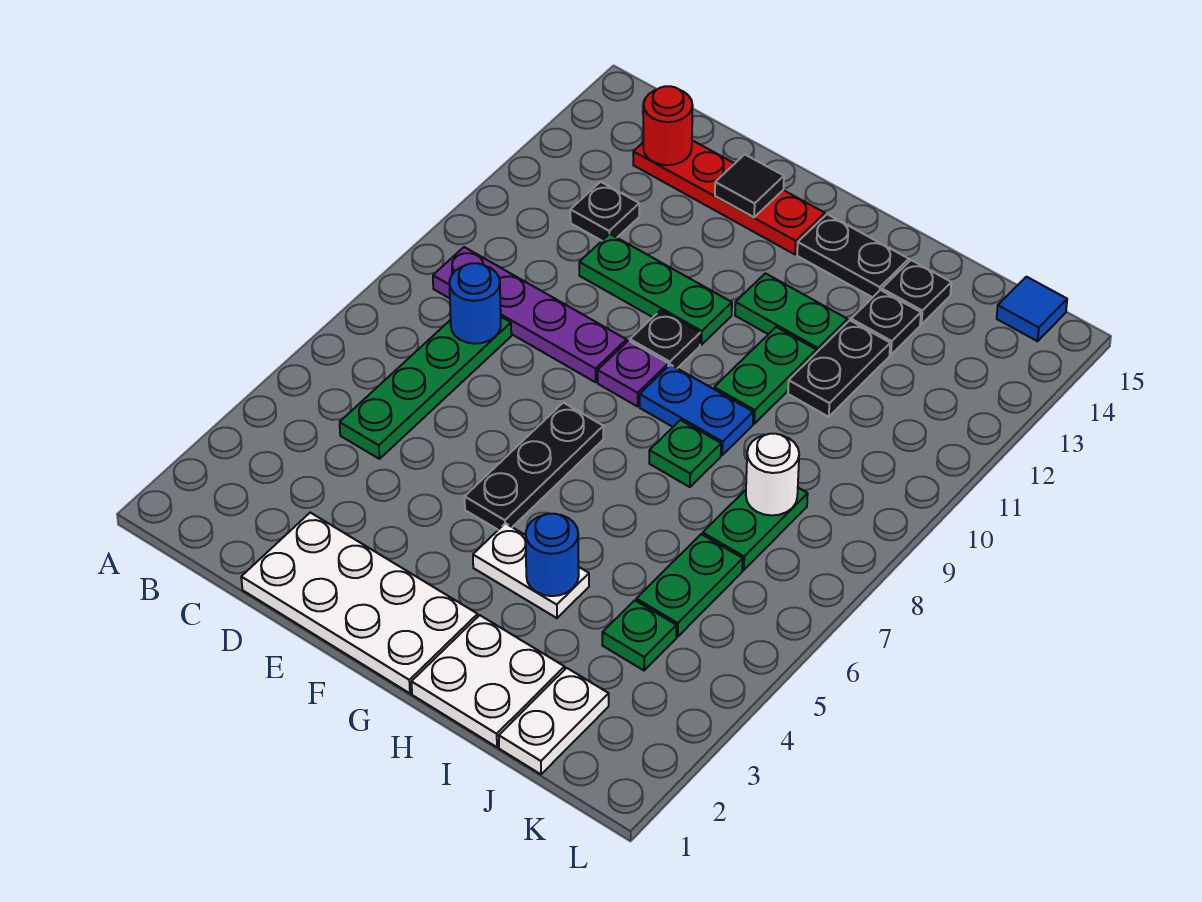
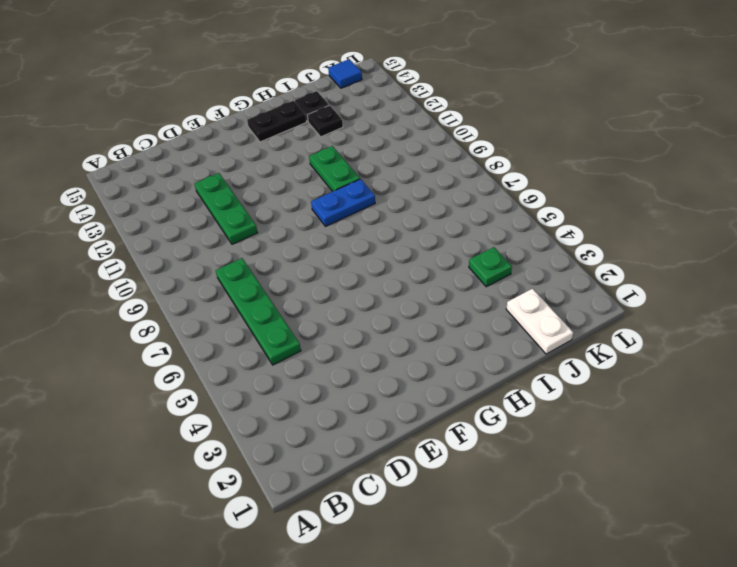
green 1x3 plate [194,173,258,244] -> green 1x3 plate turned to [579,234,732,345]
none -> purple 1x4 plate [433,247,626,382]
none -> black 1x1 plate [570,182,639,241]
none -> red 1x4 plate [633,140,825,254]

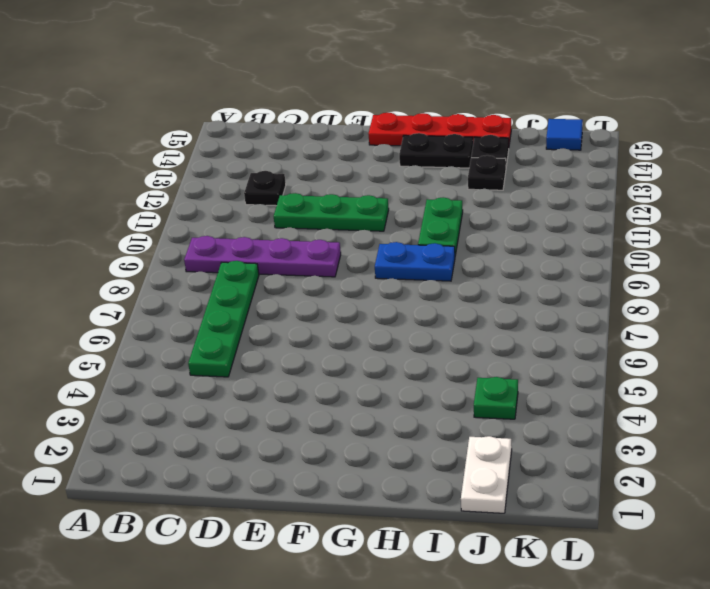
red 1x4 plate [369,113,511,146] -> red 1x4 plate moved to [633,140,825,254]
none -> white 2x4 plate [241,513,478,693]
none -> black 1x3 plate [465,403,603,530]
none -> purple 1x1 plate [598,341,668,406]

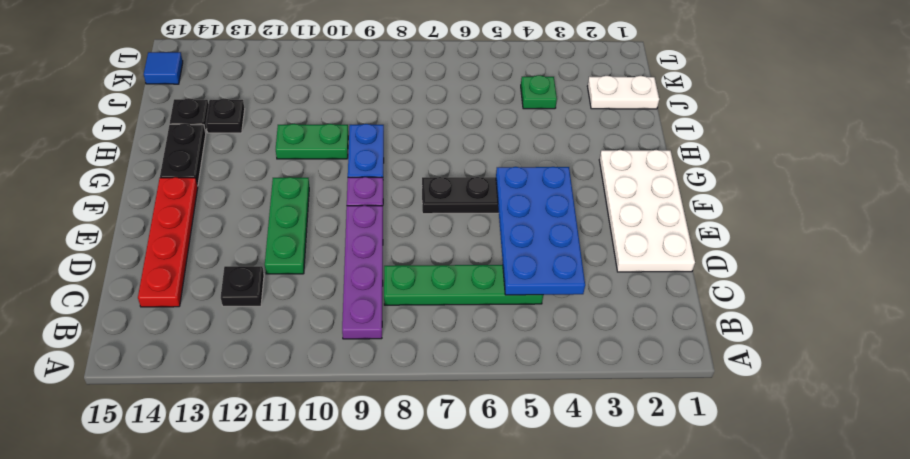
blue 2x4 plate [496,167,585,295] -> none
none -> black 1x1 plate [630,310,700,368]
none -> white 1x2 plate [473,523,589,618]
none -> green 1x2 plate [735,273,848,353]

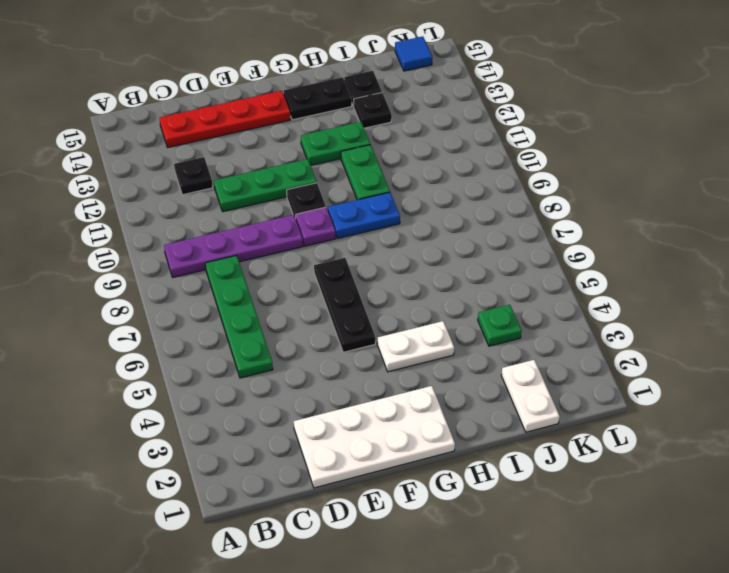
none -> white 2x2 plate [412,615,565,747]
none -> green 1x1 plate [649,420,721,487]
none -> black 1x2 plate [788,320,890,417]

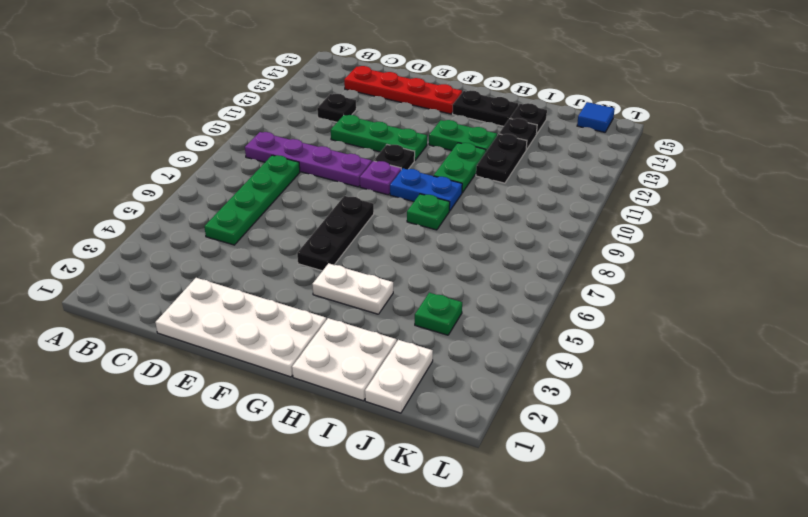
none -> green 1x2 plate [636,534,743,637]
none -> green 1x2 plate [703,488,808,570]
none -> blue 1x1 round brick [449,263,501,344]

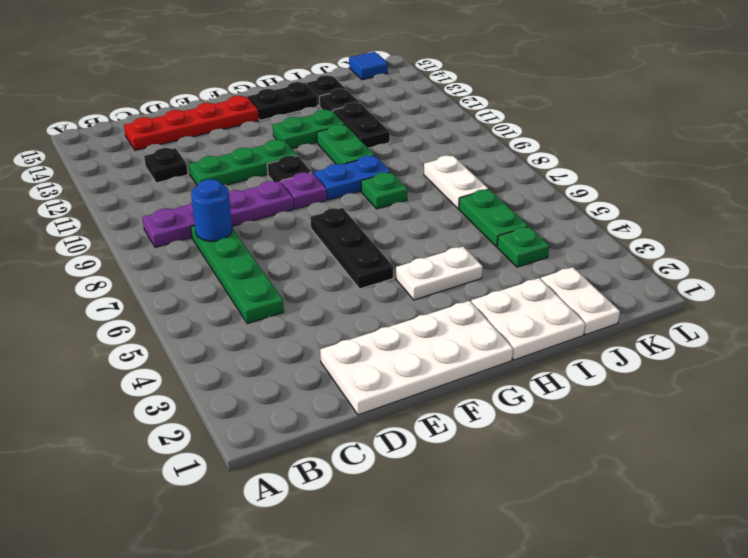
white 1x2 plate [424,155,488,209] -> green 1x2 plate [703,488,808,570]
none -> red 1x1 round brick [643,86,693,165]
none -> black 1x1 tile [715,154,784,217]
none -> blue 1x1 round brick [526,514,579,596]

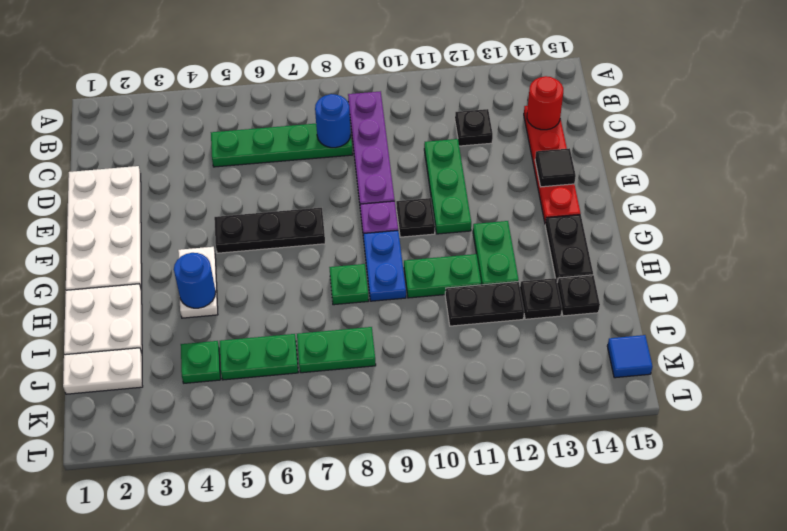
none -> white 1x1 round brick [746,434,799,516]

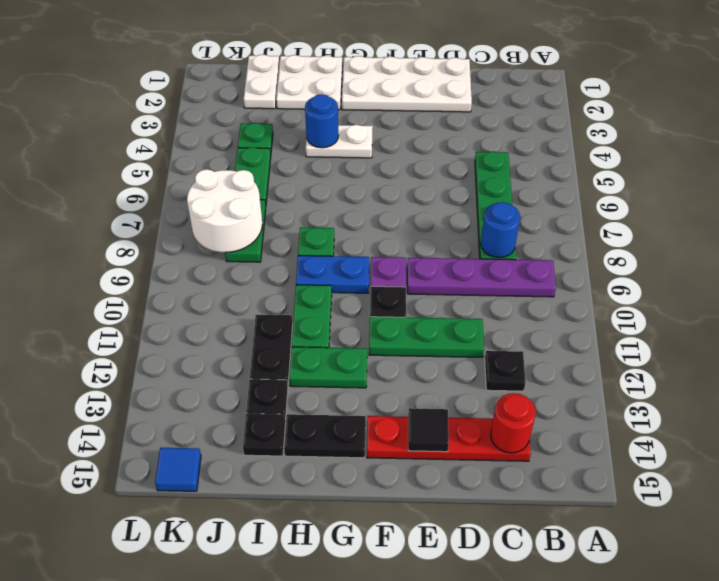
white 2x2 round brick [187,169,262,253] -> white 1x1 round brick [746,434,799,516]
none -> black 1x3 plate [465,403,603,530]

